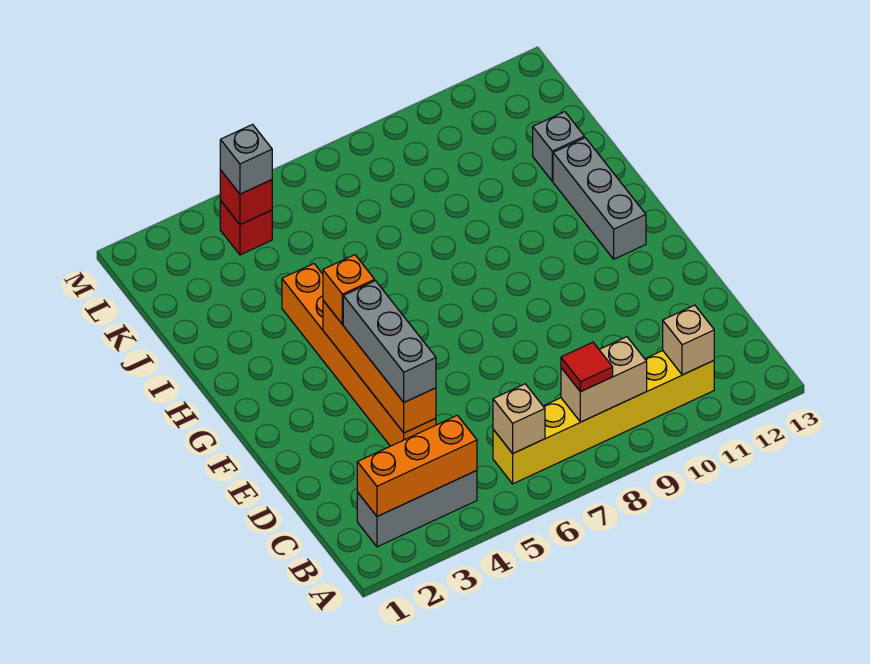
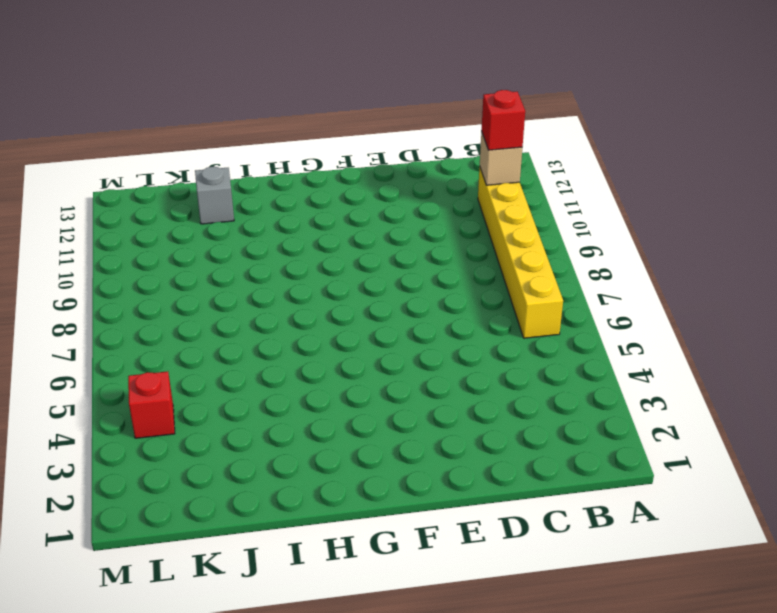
red 1x1 brick [481,90,525,150] -> red 1x1 brick moved to [220,170,272,225]
none -> grey 1x3 brick [357,471,477,547]
none -> orange 1x6 brick [282,264,436,446]
none -> grey 1x3 brick [553,138,646,259]

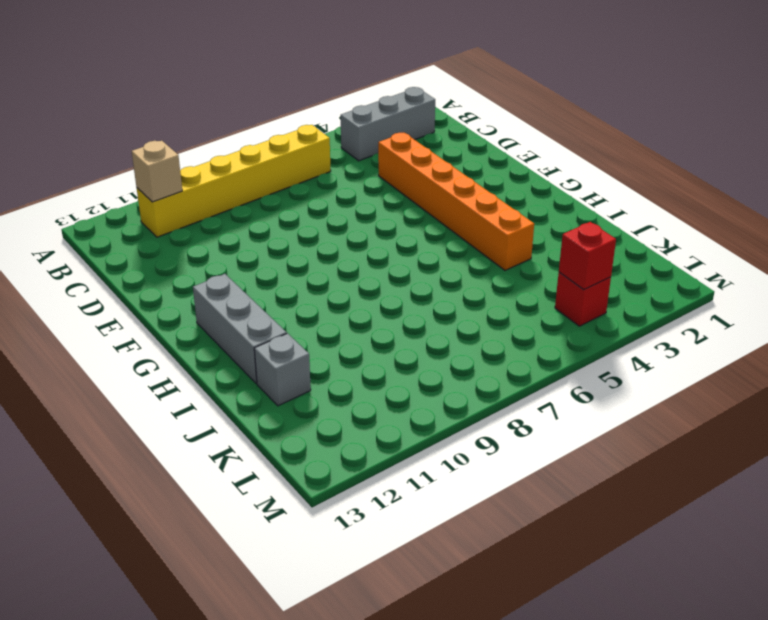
none -> orange 1x3 brick [357,415,477,516]
none -> tan 1x1 brick [493,384,545,453]
none -> tan 1x2 brick [561,337,647,422]

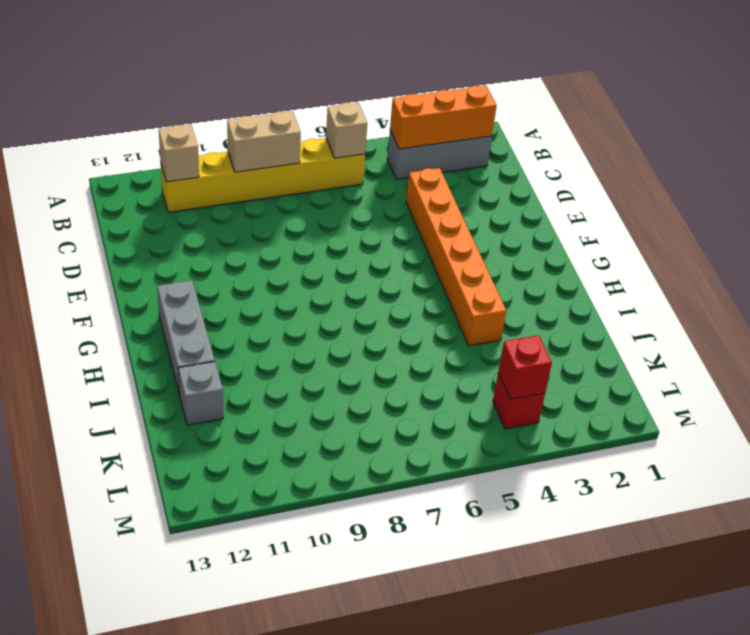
none -> orange 1x4 brick [323,301,436,433]
none -> red 1x1 tile [561,342,613,392]
none -> grey 1x3 brick [343,281,436,402]

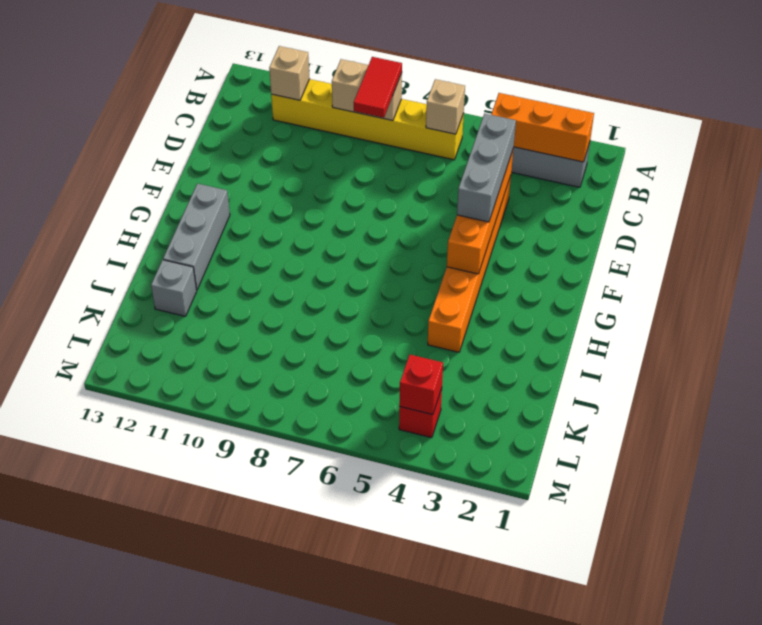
red 1x2 tile [354,57,402,118] -> red 1x1 tile [561,342,613,392]
none -> orange 1x1 brick [323,255,375,324]
none -> grey 1x1 brick [220,124,272,194]

